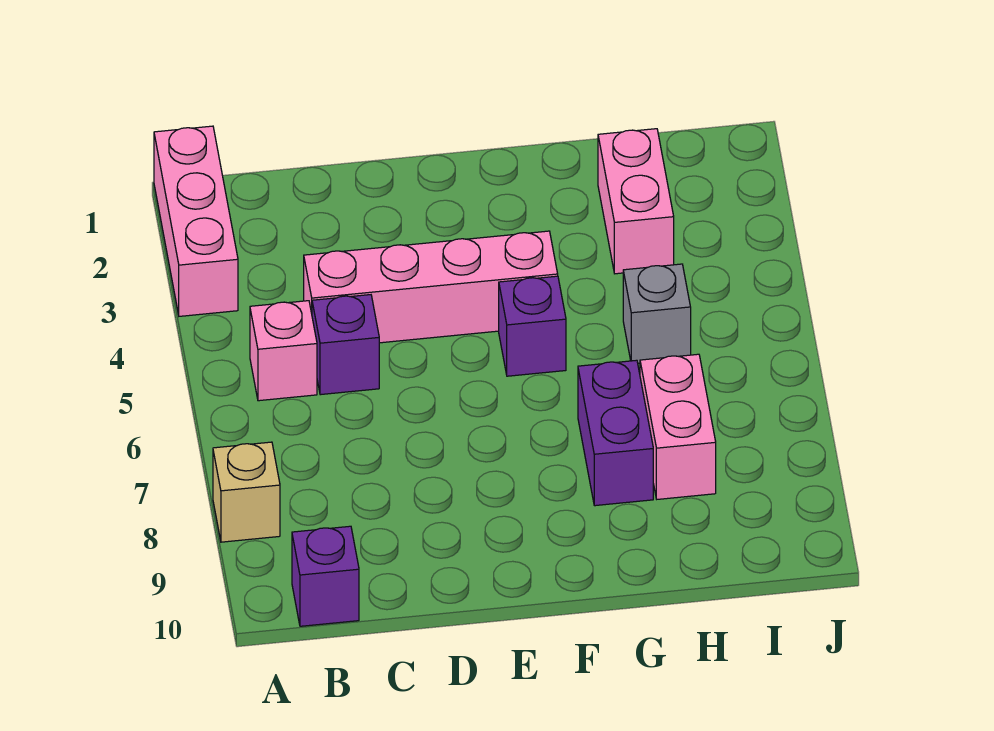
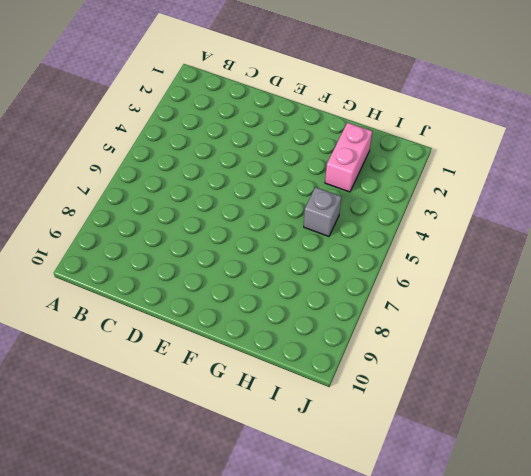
none -> pink 1x3 brick [154,126,238,316]
none -> tan 1x1 brick [213,442,280,542]

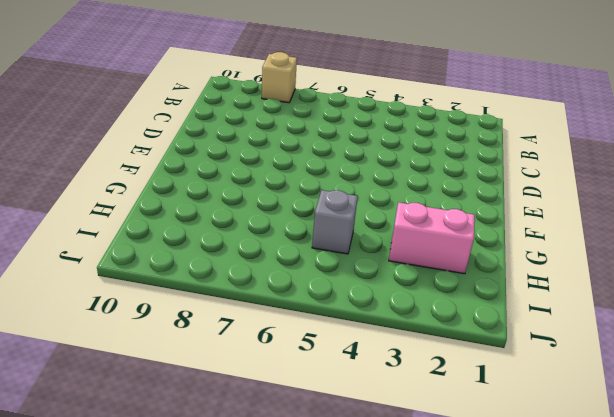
none -> pink 1x3 brick [154,126,238,316]
none -> pink 1x1 brick [250,301,317,401]

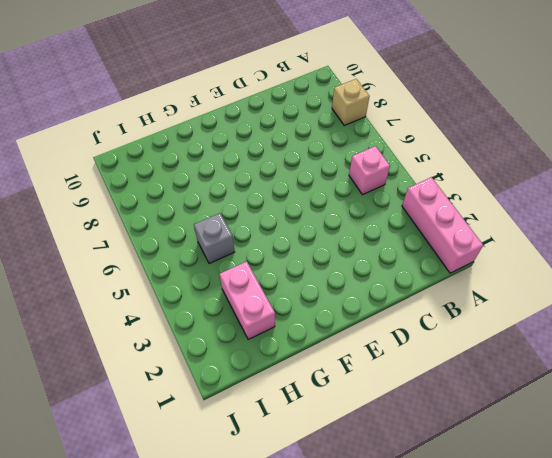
none -> purple 1x1 brick [292,526,359,626]
none -> pink 1x4 brick [304,231,558,343]

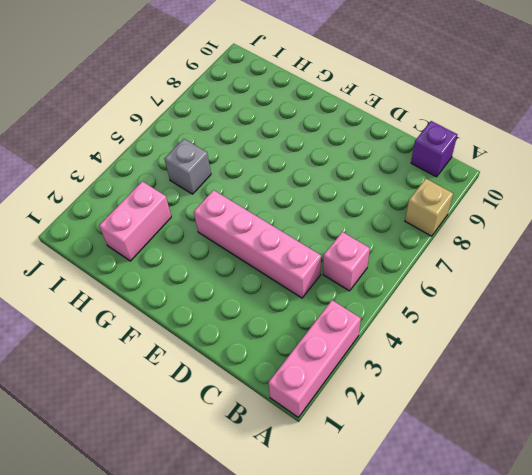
none -> purple 1x1 brick [312,295,379,395]
none -> purple 1x1 brick [499,276,566,376]

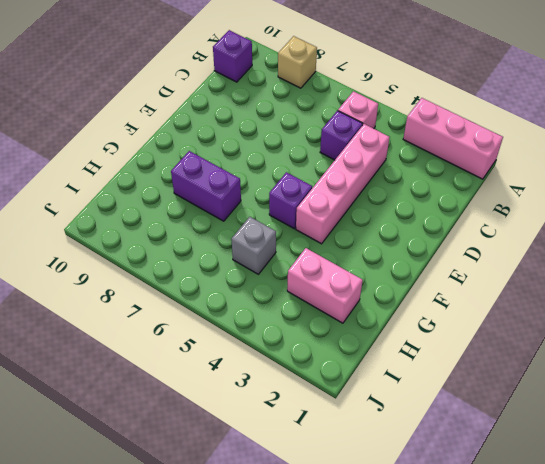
none -> pink 1x2 brick [640,354,716,499]

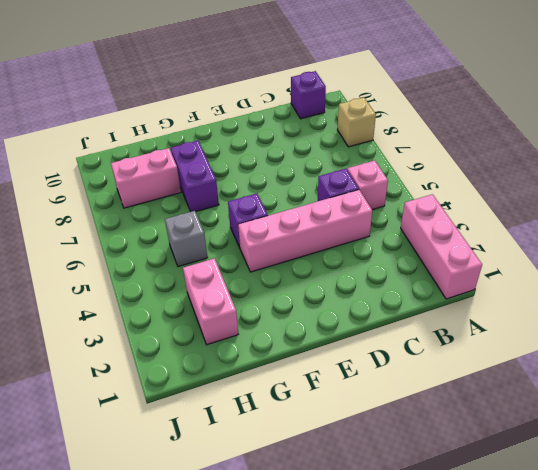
pink 1x2 brick [111,148,181,208] -> pink 1x2 brick turned to [640,354,716,499]

